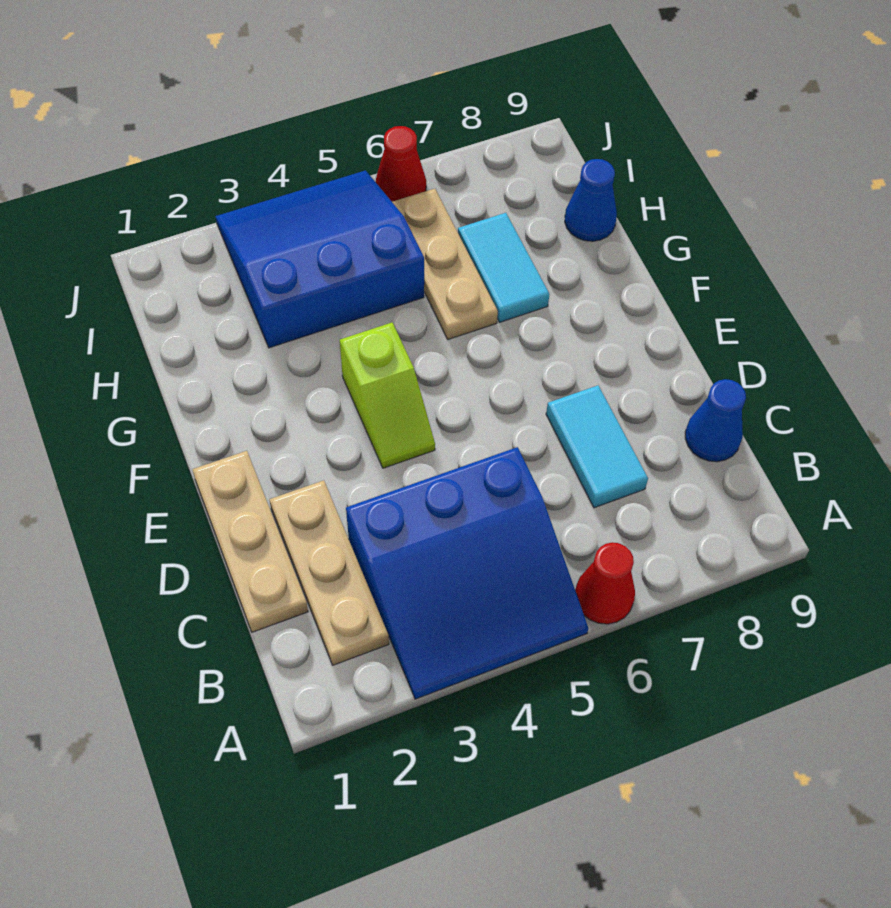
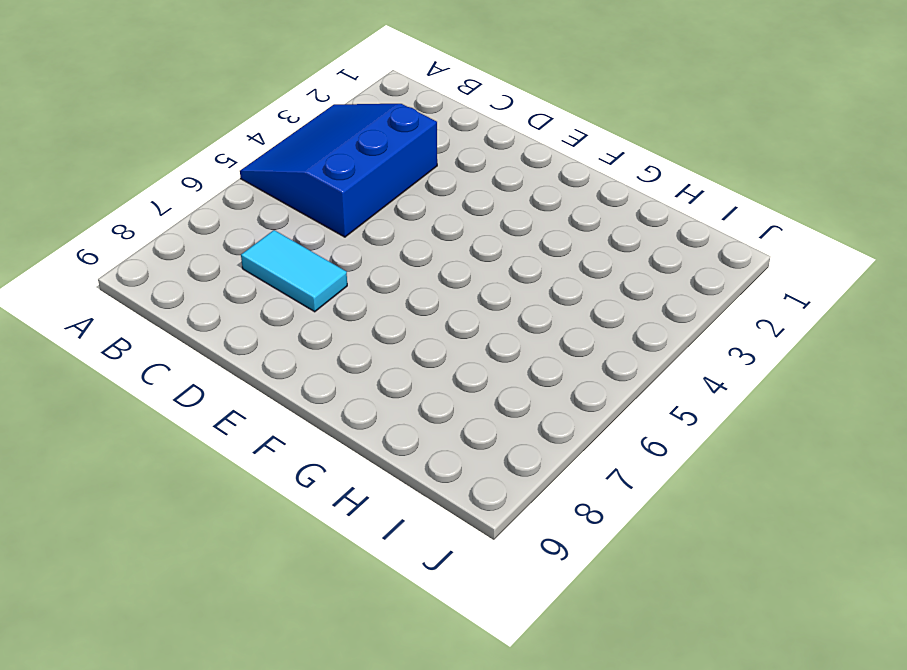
none -> red 1x1 cone [575,542,635,624]
none -> tan 1x3 plate [269,480,389,665]
none -> tan 1x3 plate [192,451,308,632]

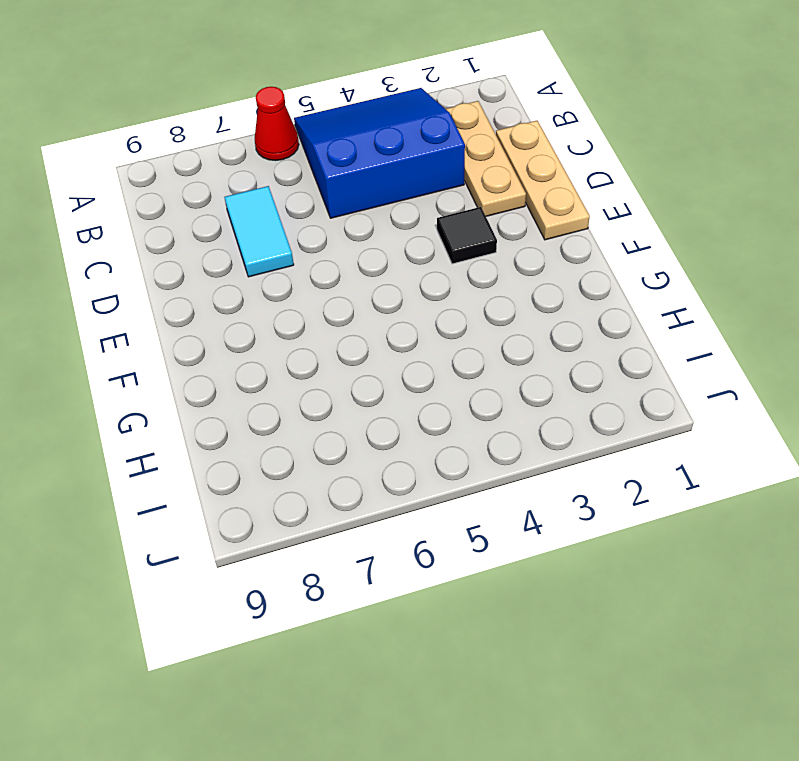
black 1x1 tile [437,207,497,264] -> none
none -> blue 1x1 cone [685,379,746,462]
none -> lime 1x2 slope [340,323,435,468]
none -> tan 1x3 plate [392,189,498,339]

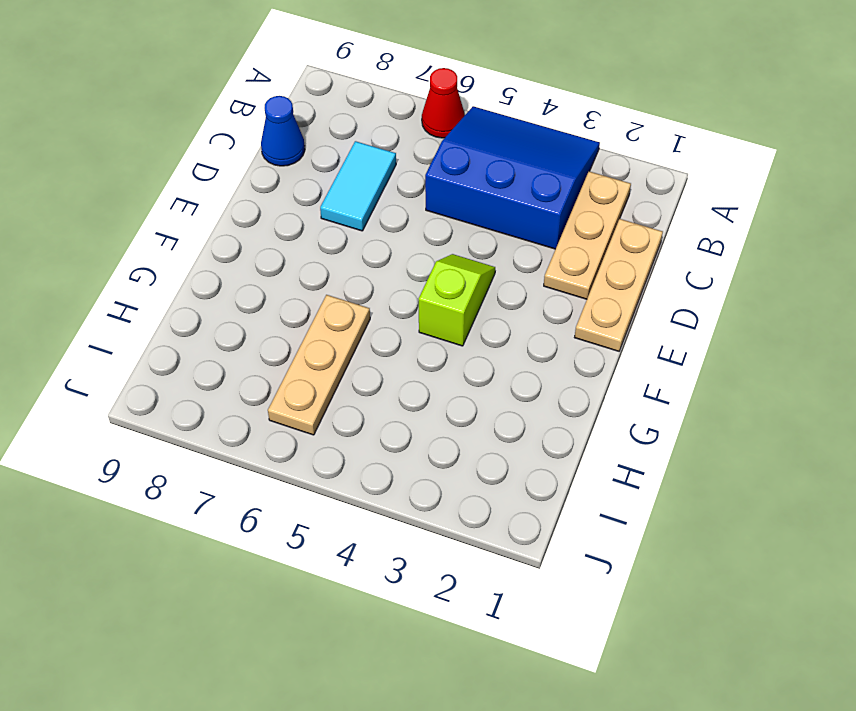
none -> cyan 1x2 tile [458,213,549,322]
none -> blue 3x3 slope [216,171,424,348]
none -> blue 1x1 cone [565,159,617,241]

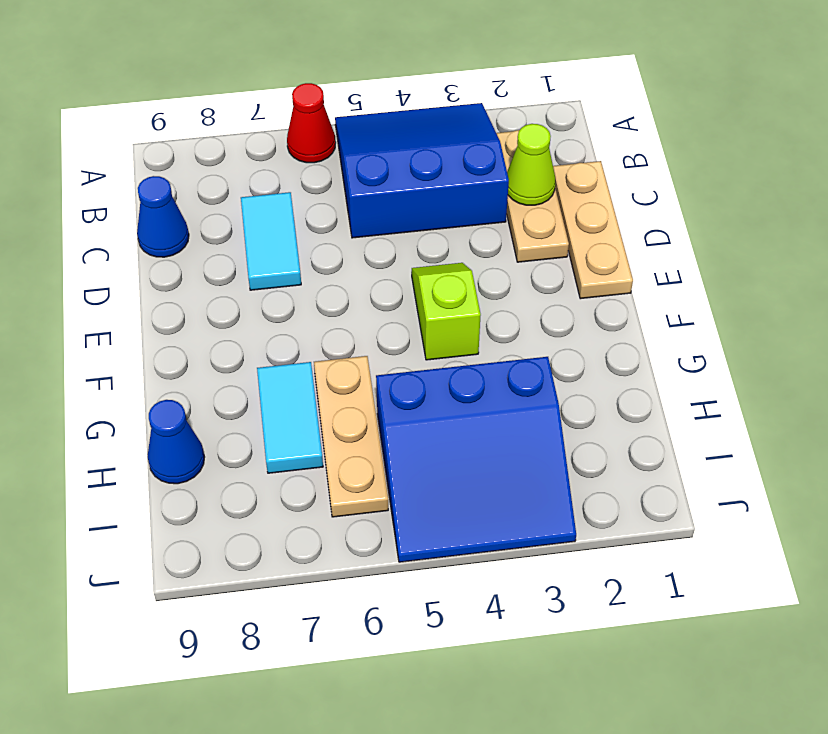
lime 1x1 cone [507,124,555,205] -> none
none -> red 1x1 cone [376,126,426,202]

